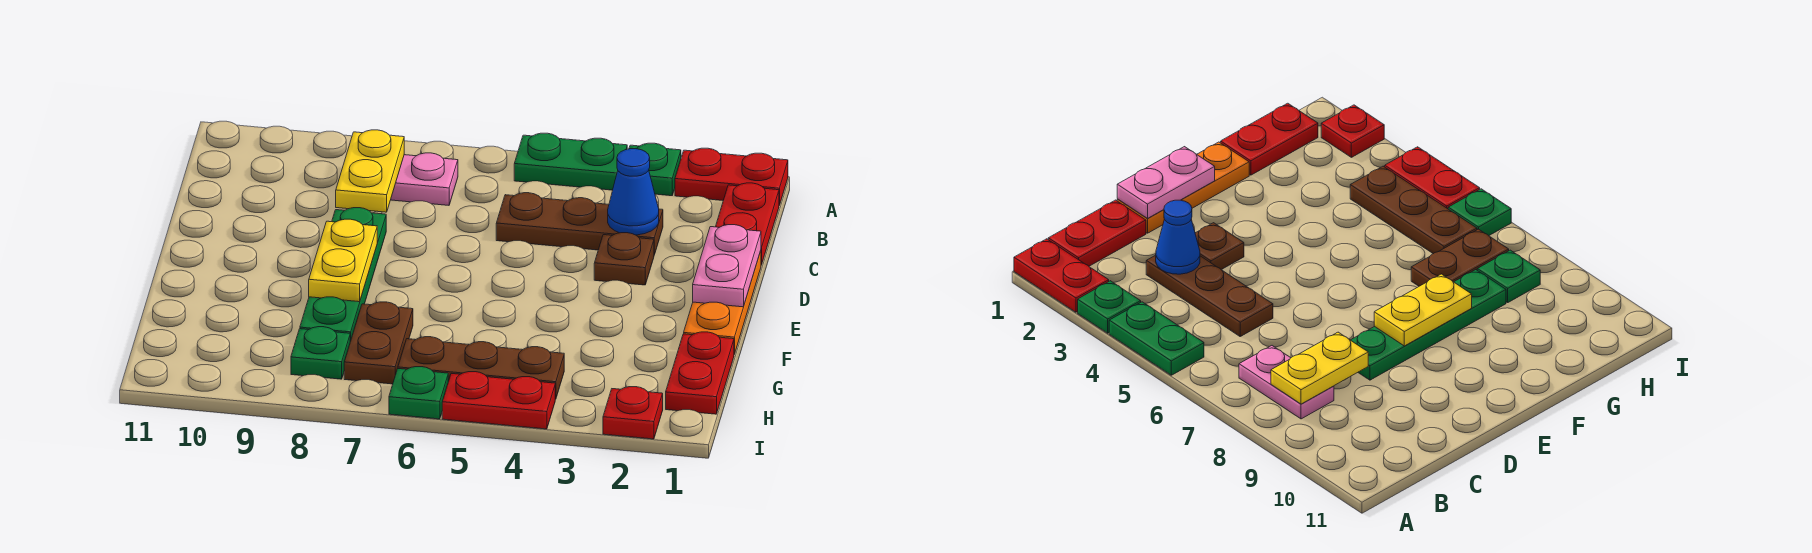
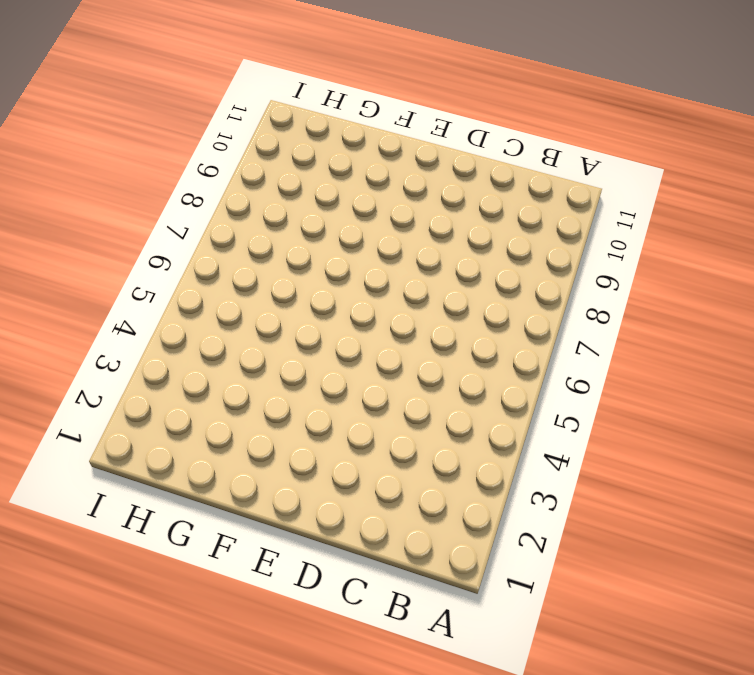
none -> red 1x2 plate [675,148,788,205]
none -> green 1x1 plate [629,143,681,196]
none -> green 1x2 plate [514,133,627,190]

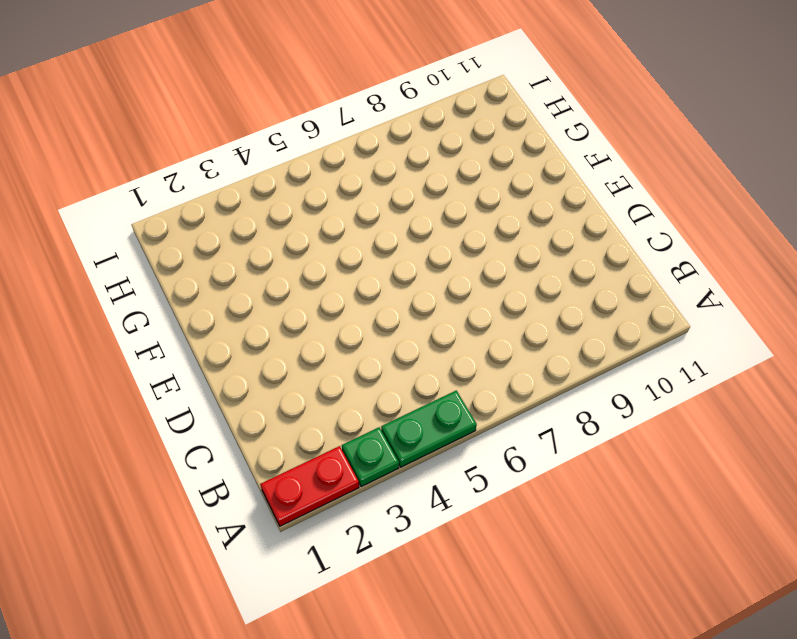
none -> red 1x2 plate [716,183,779,265]
none -> pink 1x2 plate [391,153,458,205]
none -> brown 1x3 plate [496,193,663,255]

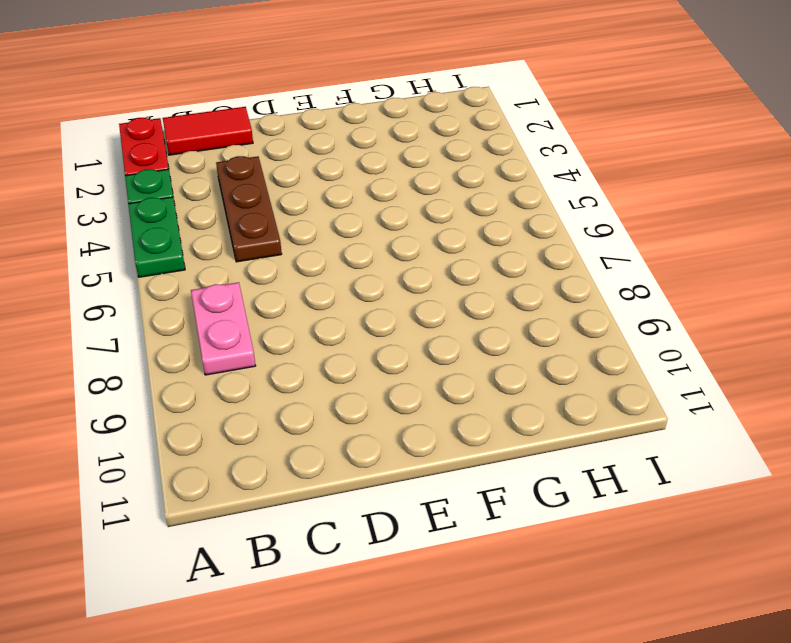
red 1x2 tile [163,107,253,155] -> red 1x2 plate [716,183,779,265]
none -> orange 1x3 plate [684,251,761,354]
none -> brown 1x1 plate [594,233,654,285]
none -> green 1x4 plate [300,208,386,341]

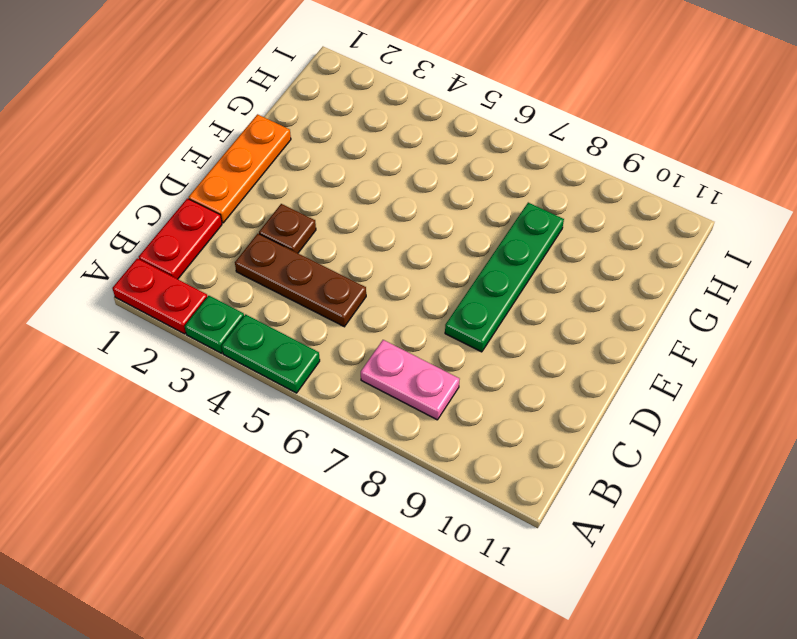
none -> red 1x2 plate [666,332,734,414]
none -> brown 1x2 plate [344,302,413,384]
none -> brown 1x3 plate [398,337,564,399]

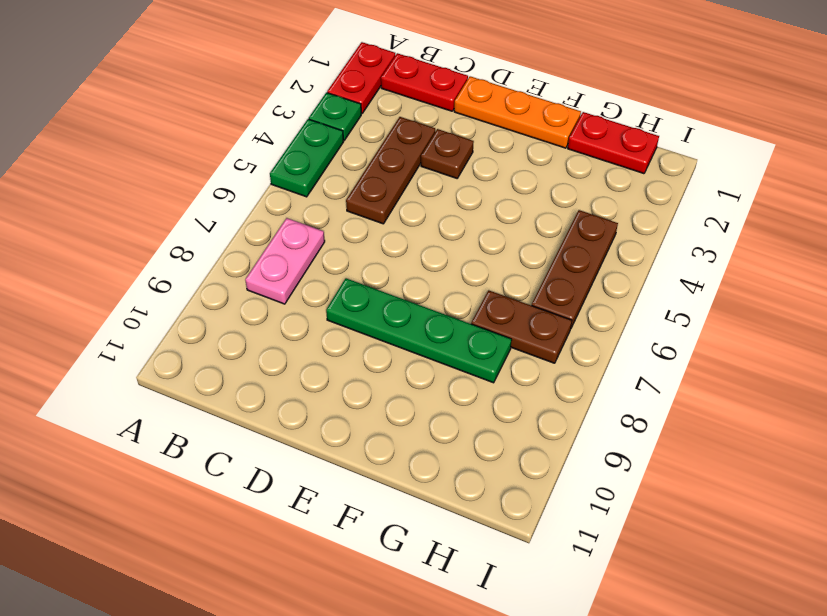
none -> green 1x1 plate [291,327,350,379]
none -> red 1x1 plate [603,387,663,439]
none -> red 1x2 plate [442,372,555,429]

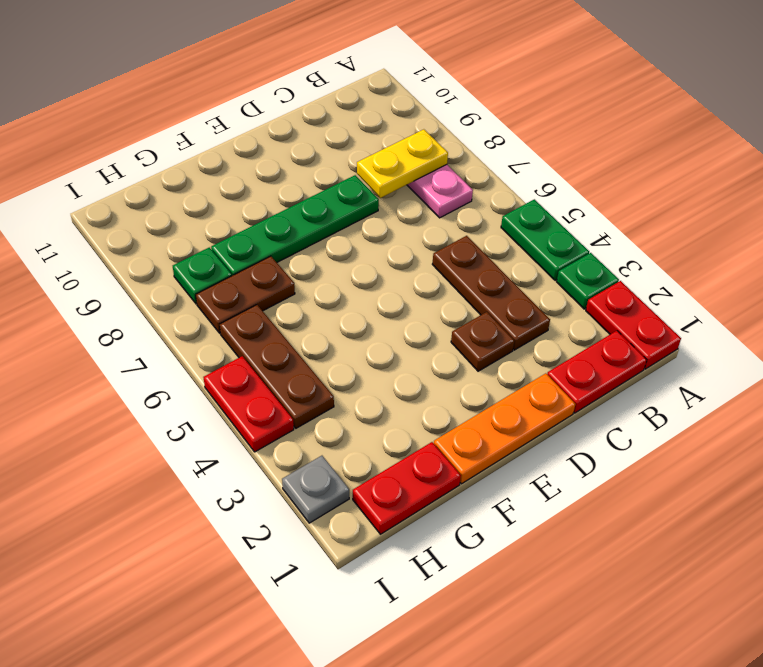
grey 1x1 plate [282,456,349,523] -> red 1x1 plate [603,387,663,439]
none -> green 1x1 plate [389,367,448,419]
none -> blue 1x1 cone [608,149,659,235]
none -> pink 1x2 plate [693,225,761,307]

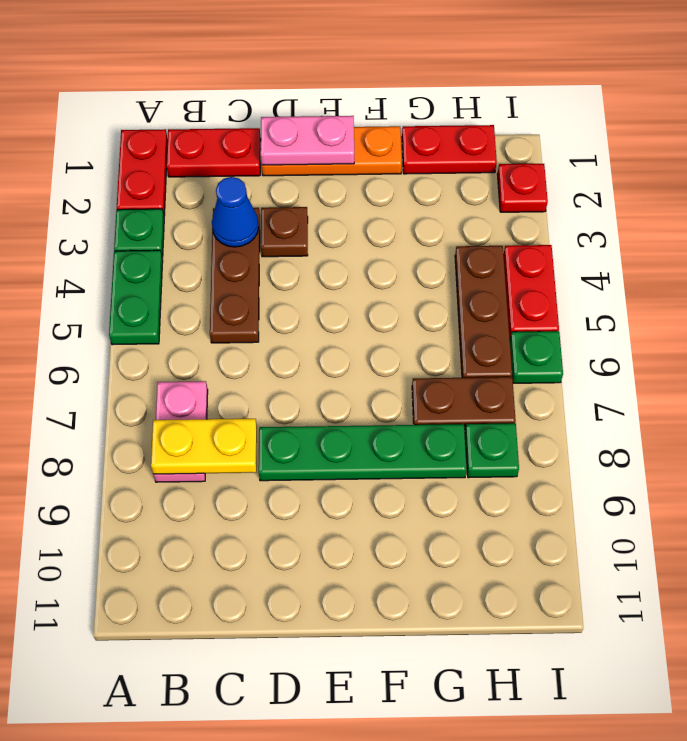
none -> yellow 1x2 plate [309,219,377,302]

